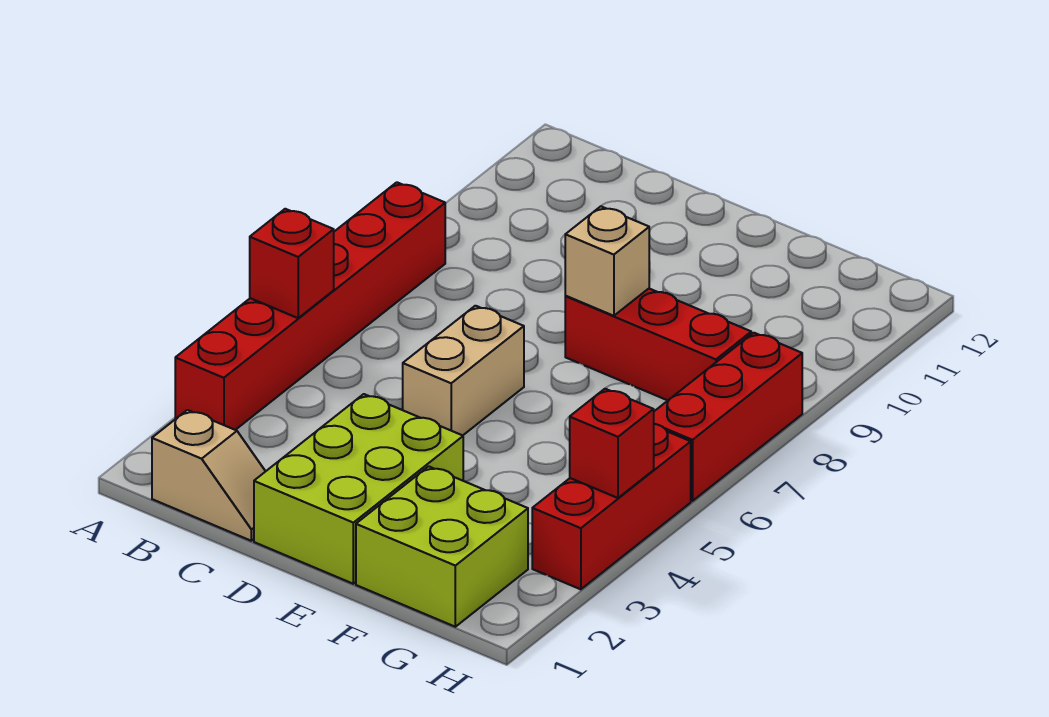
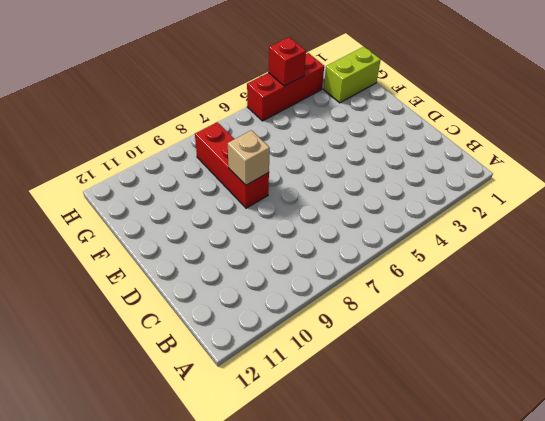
lime 1x2 brick [324,47,381,103] -> lime 2x2 brick [356,466,528,627]
none -> red 1x6 brick [175,182,445,430]
none -> tan 1x2 slope [152,410,266,541]

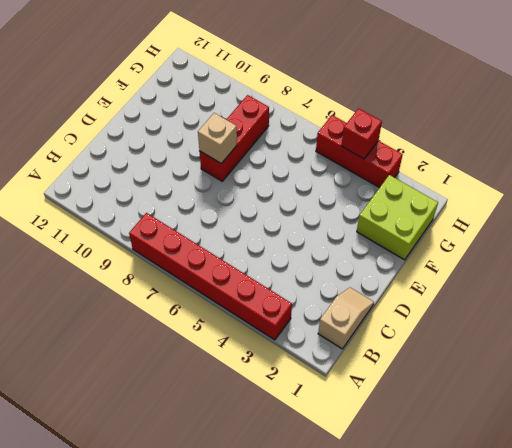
none -> lime 2x3 brick [254,394,463,584]
none -> tan 1x2 brick [403,306,524,435]

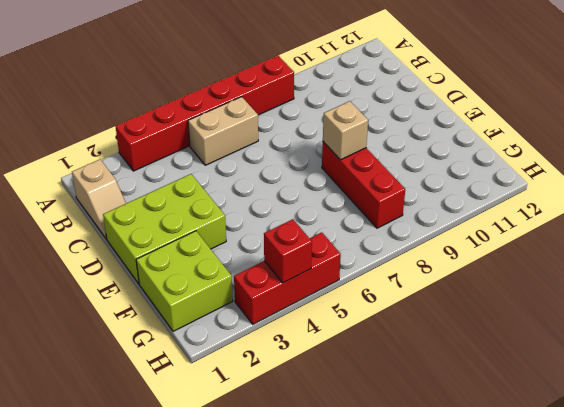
tan 1x2 brick [188,97,258,165] -> tan 1x2 brick moved to [403,306,524,435]
none -> red 1x3 brick [654,333,802,501]
none -> red 1x1 brick [250,209,334,318]

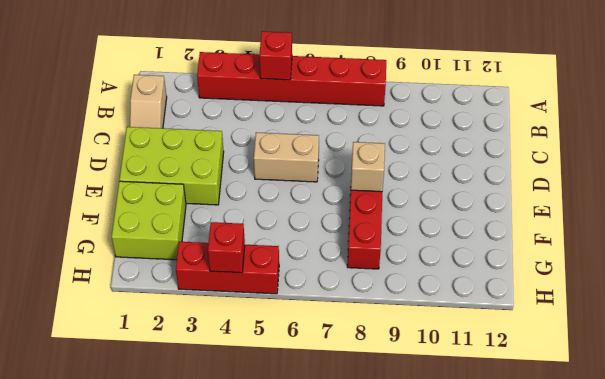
none -> red 1x3 brick [654,333,802,501]

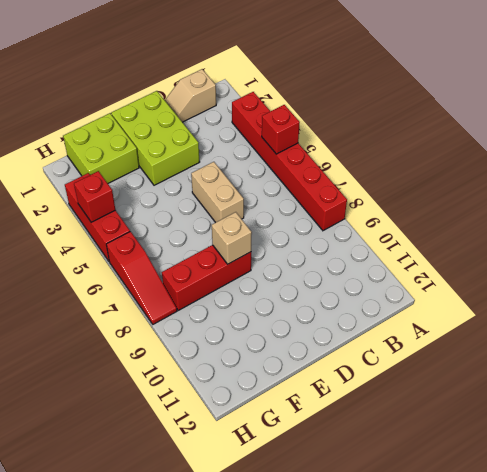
red 1x3 slope [106,231,177,324] -> red 1x3 brick [654,333,802,501]

